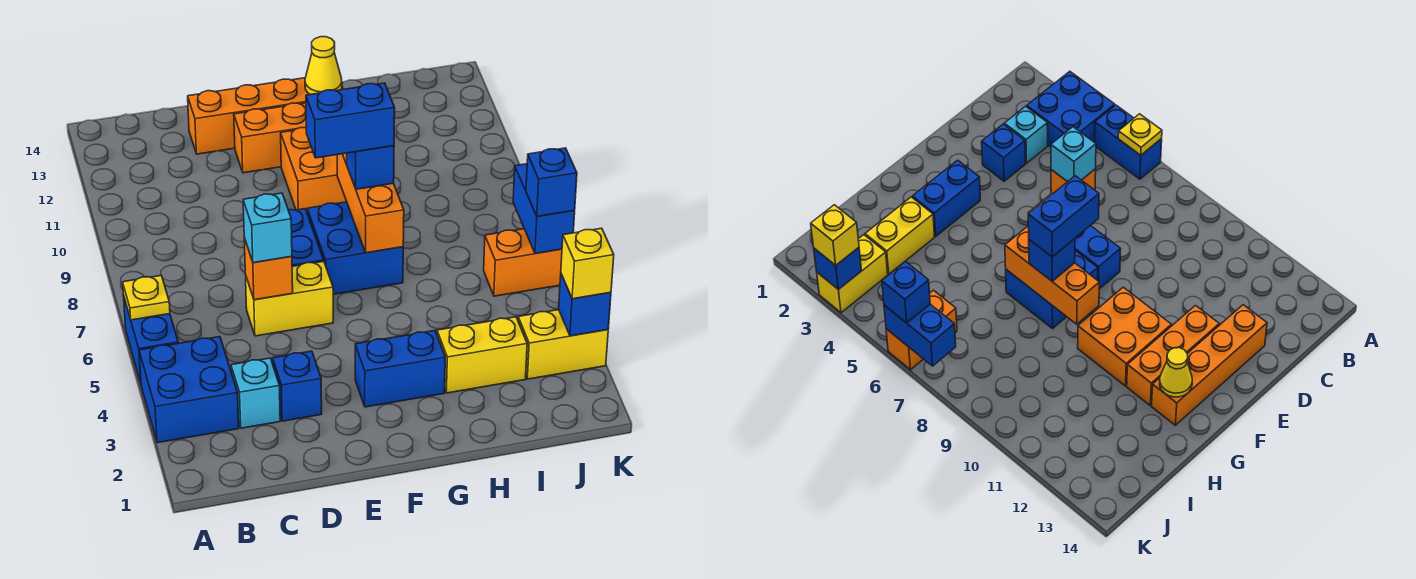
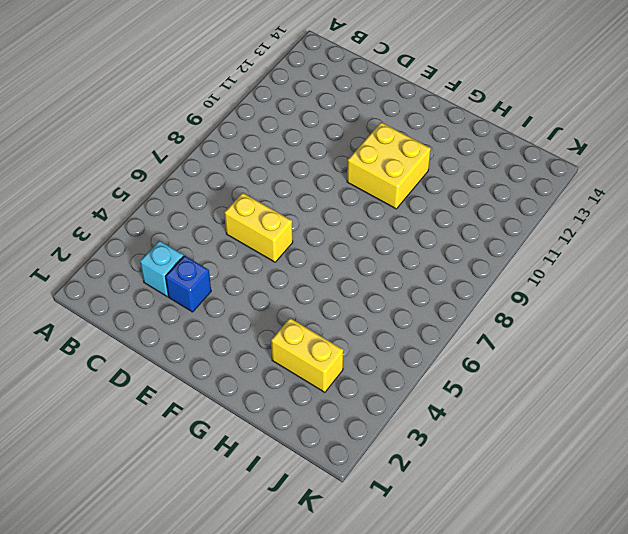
yellow 2x2 brick [347,122,431,209] -> orange 2x2 brick [281,128,347,211]
none -> blue 2x2 brick [139,337,239,443]
none -> blue 1x2 brick [123,295,178,383]
none -> orange 1x4 brick [188,78,343,154]

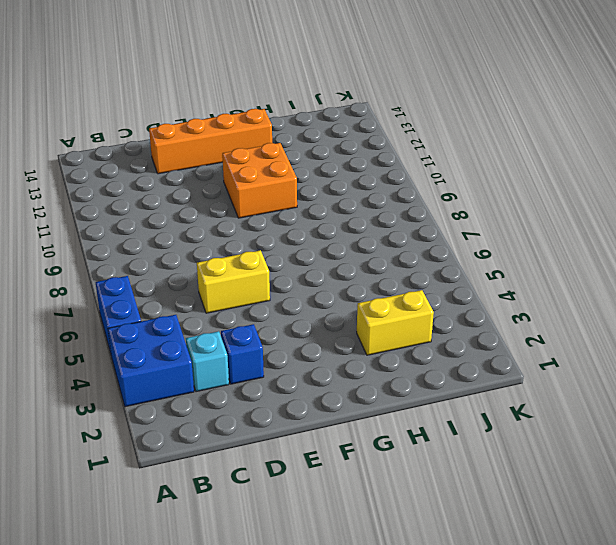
none -> blue 1x2 brick [288,209,324,266]
none -> orange 1x3 brick [234,103,306,173]
none -> blue 1x2 brick [355,331,445,407]

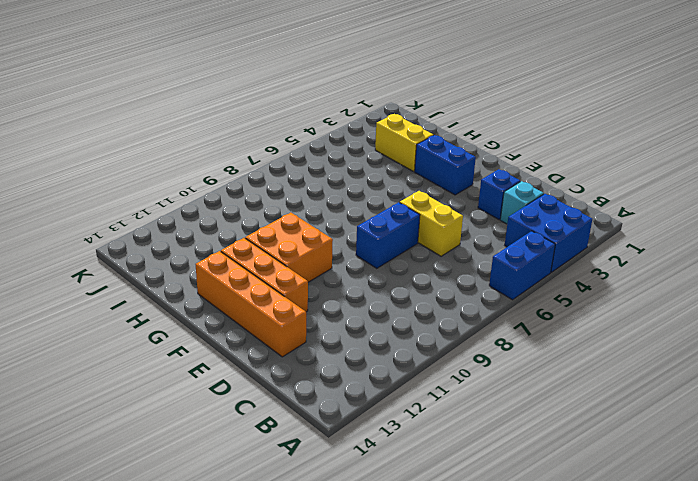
none -> blue 2x2 brick [307,202,403,294]
none -> yellow 1x2 brick [518,310,608,379]
none -> orange 1x2 brick [484,229,562,296]

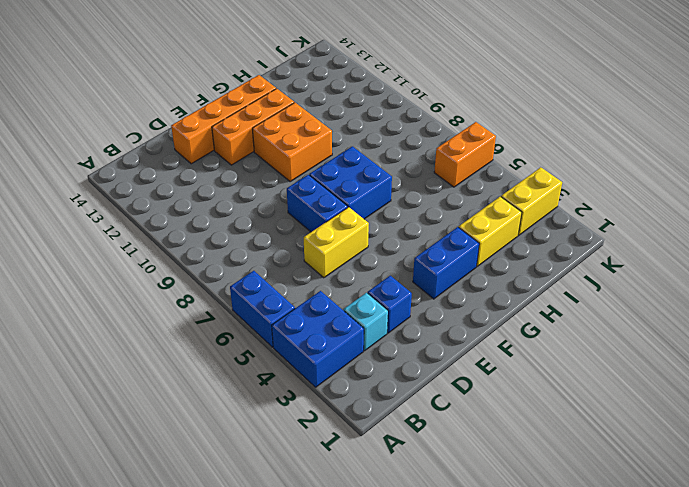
none -> yellow 1x1 plate [123,276,170,320]
none -> orange 1x1 brick [244,238,293,300]
none -> orange 1x3 brick [337,153,404,253]

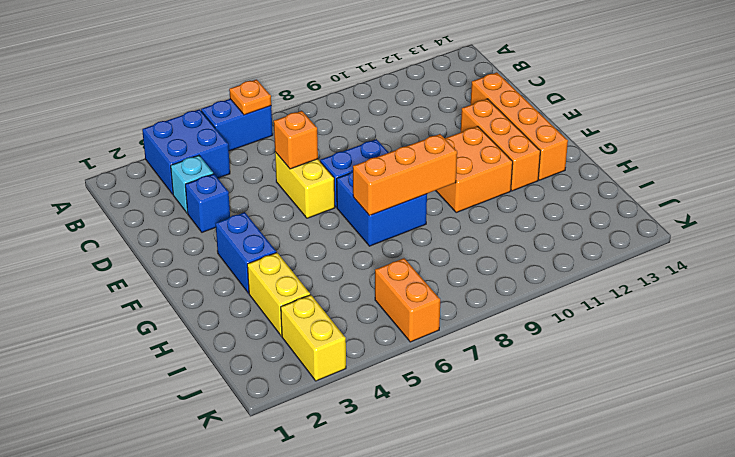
orange 1x1 plate [229,79,271,115] -> yellow 1x1 plate [123,276,170,320]
none -> yellow 1x1 cone [305,37,342,95]
none -> blue 1x1 brick [559,274,611,336]
none -> blue 1x2 brick [513,164,575,254]

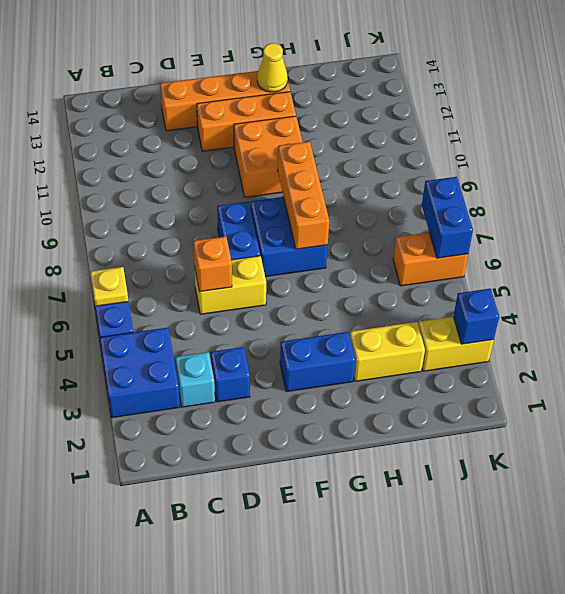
none -> cyan 1x1 brick [243,193,292,263]
none -> blue 1x1 brick [347,146,394,189]
none -> yellow 1x1 brick [561,228,614,299]

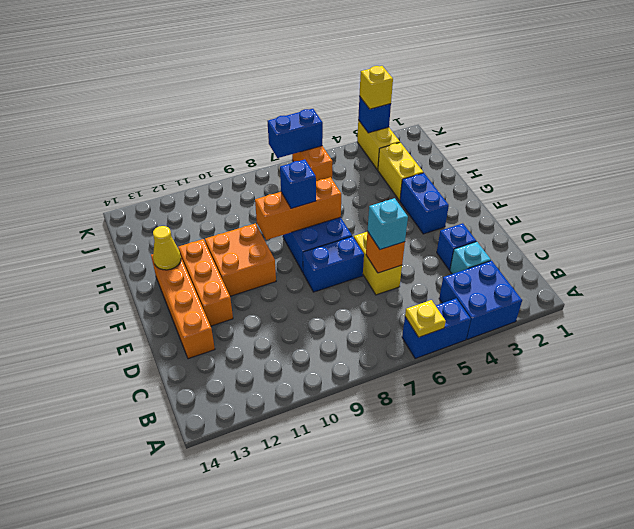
none -> blue 1x1 brick [526,148,577,216]
none -> blue 1x2 brick [306,83,395,158]

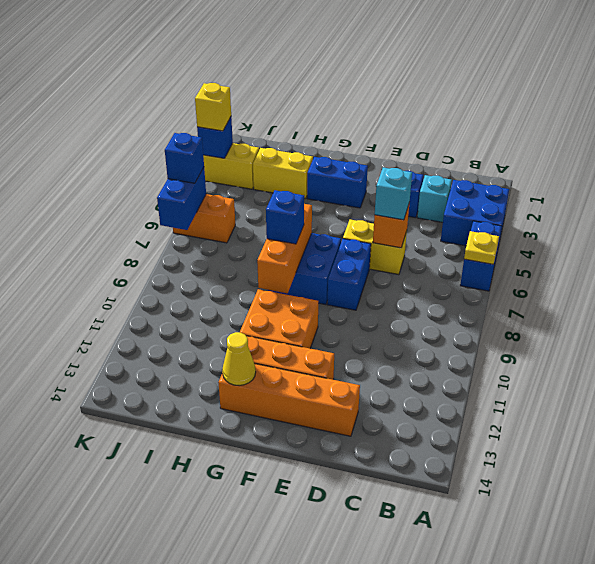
none -> blue 1x2 brick [306,83,395,158]

